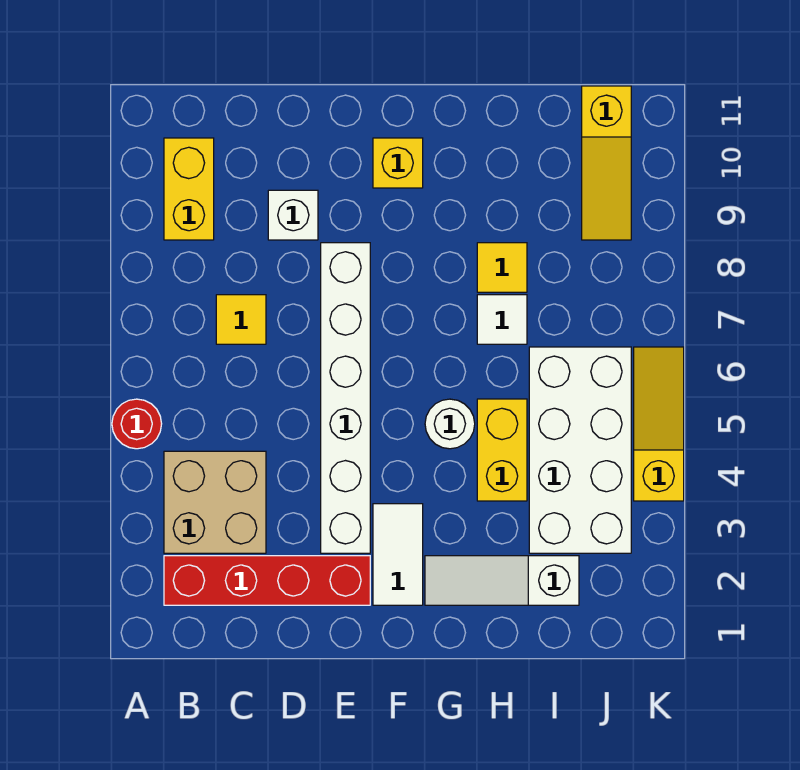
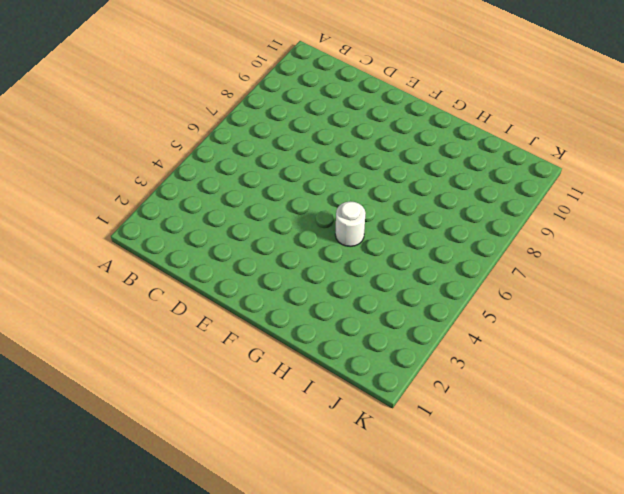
none -> red 1x1 round brick [112,399,162,449]
none -> red 1x4 brick [164,556,370,605]
none -> tan 2x2 brick [164,451,266,553]

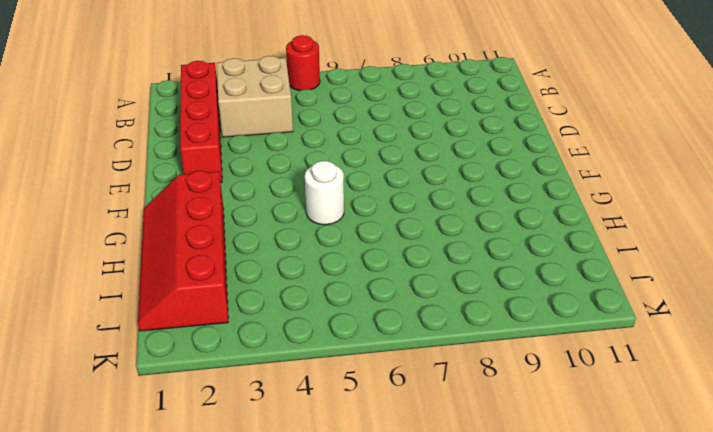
red 2x4 slope [138,171,228,331] -> white 1x3 slope [425,556,579,605]
none -> yellow 1x2 brick [164,138,214,240]
none -> yellow 1x1 tile [216,295,266,344]
none -> white 1x1 brick [268,190,318,240]

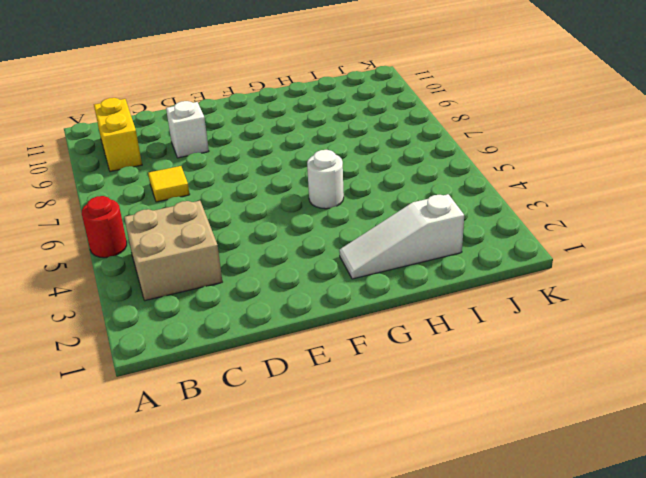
none -> red 1x4 brick [164,556,370,605]
none -> white 1x6 brick [321,243,370,553]
none -> white 1x2 tile [373,504,423,605]

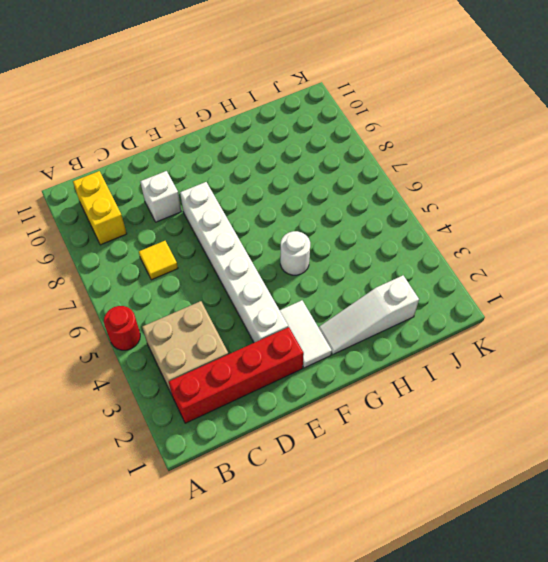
none -> yellow 1x1 brick [373,138,423,188]
none -> yellow 1x2 brick [477,399,527,501]
none -> white 1x1 tile [477,295,527,344]

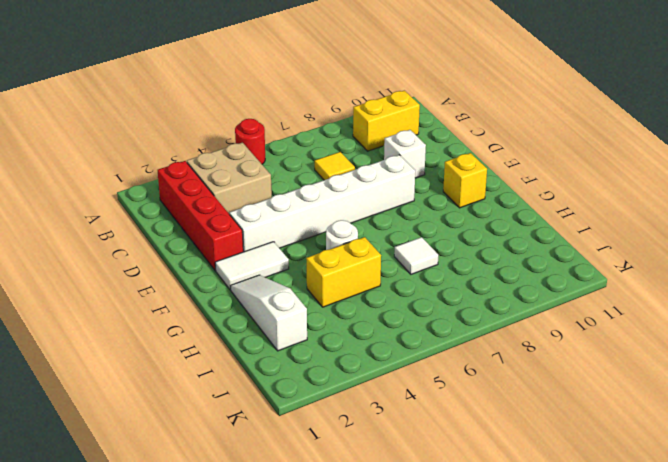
none -> yellow 1x1 tile [477,243,527,292]
none -> white 2x4 brick [529,347,631,553]
none -> yellow 1x3 slope [582,86,631,240]

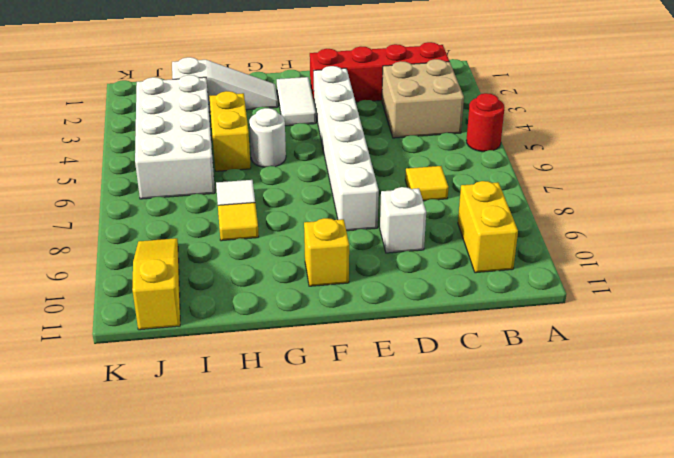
none -> yellow 1x3 slope [634,347,684,501]

